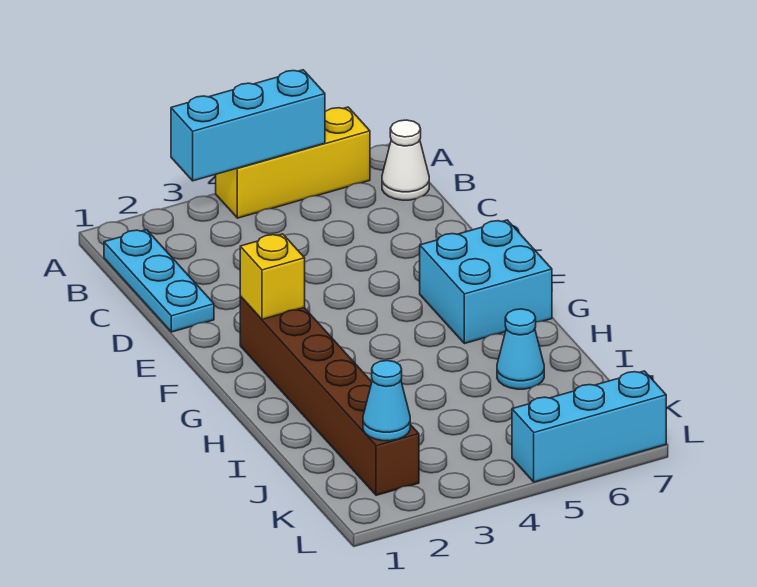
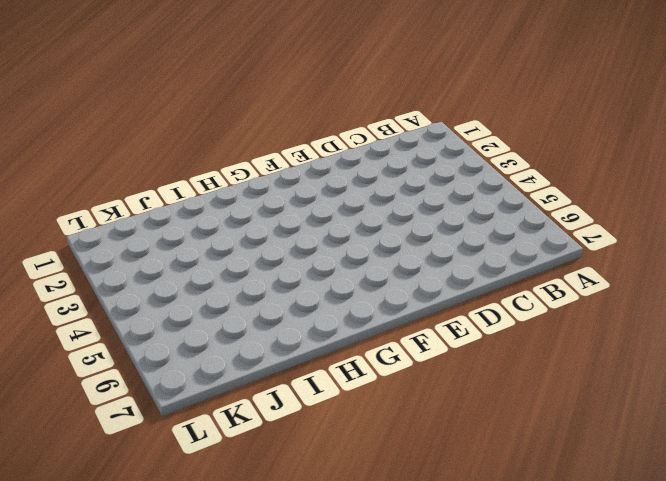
none -> yellow 1x3 brick [216,107,370,218]
none -> cyan 1x3 plate [104,230,214,332]

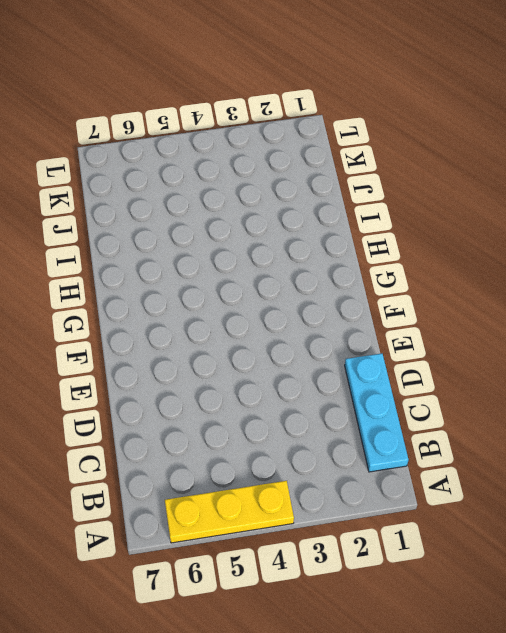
yellow 1x3 plate [165,481,294,543] -> yellow 1x3 brick [216,107,370,218]
none -> white 1x1 cone [382,120,429,200]
none -> brown 1x6 brick [240,296,419,495]

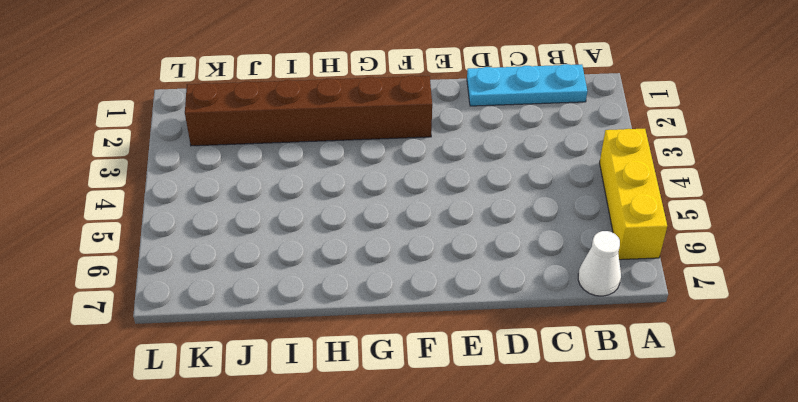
none -> cyan 2x2 brick [420,220,552,344]
none -> cyan 1x1 cone [497,309,544,389]

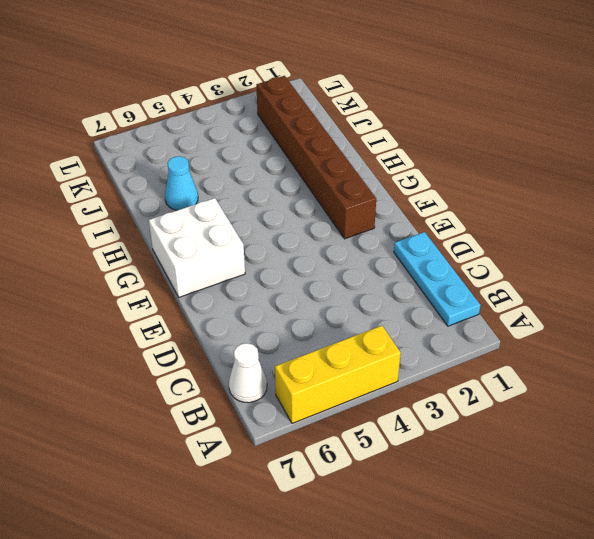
white 2x2 brick [149,198,245,297] -> cyan 2x2 brick [420,220,552,344]
none -> cyan 1x3 brick [512,371,666,482]
none -> cyan 1x3 brick [171,70,325,181]

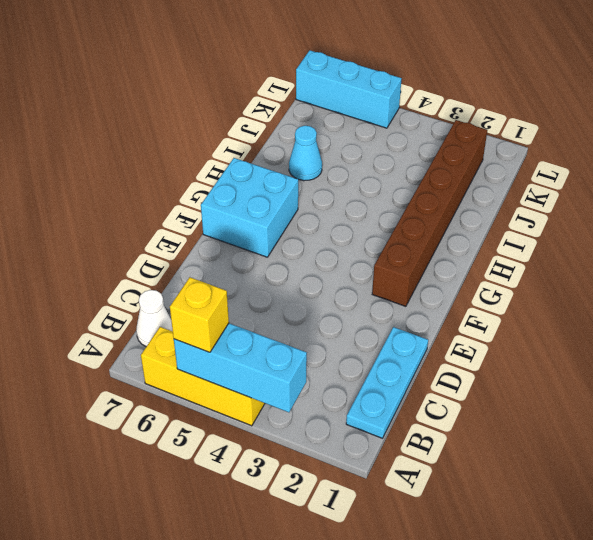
yellow 1x1 brick [170,277,229,352] -> yellow 1x1 brick moved to [240,234,305,319]
none -> cyan 1x1 cone [363,361,410,441]

